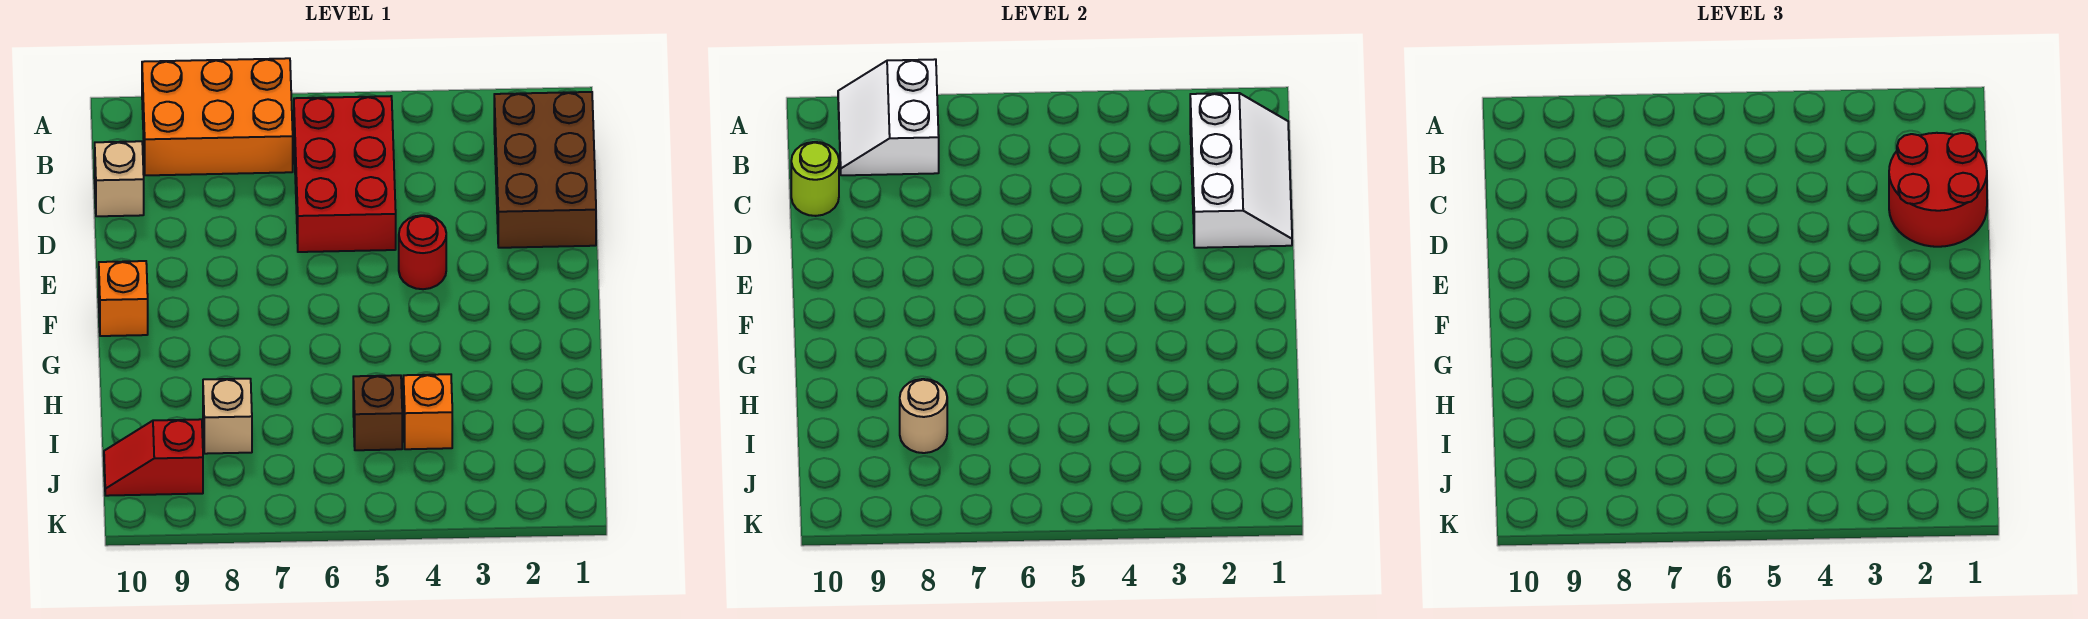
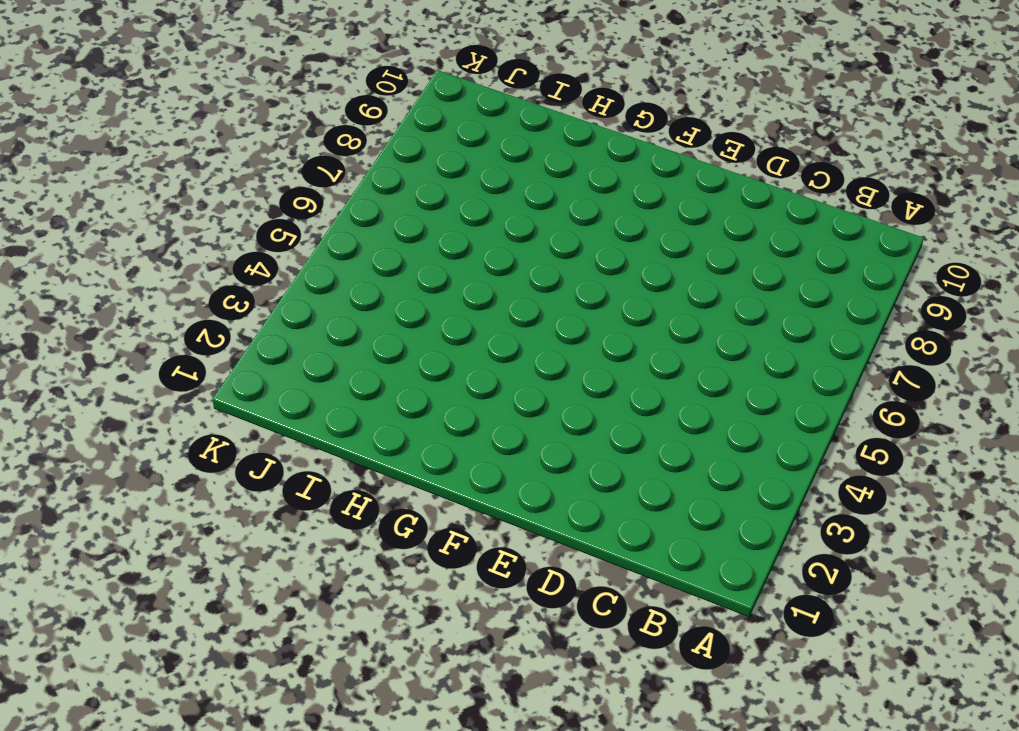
none -> orange 2x3 brick [142,58,293,175]
none -> brown 2x3 brick [494,92,596,248]
none -> red 2x3 brick [294,96,396,252]

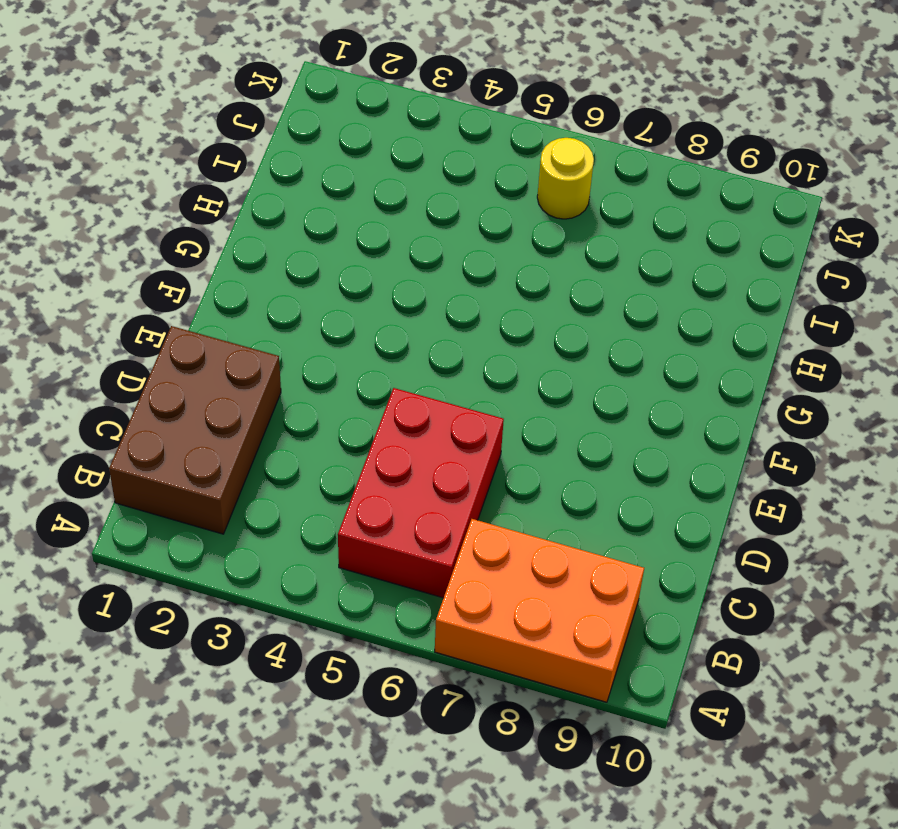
yellow 1x1 round brick [537,138,594,219] -> none
none -> tan 1x1 brick [95,141,144,216]
none -> red 1x1 round brick [399,215,446,289]
none -> orange 1x1 brick [99,261,148,336]

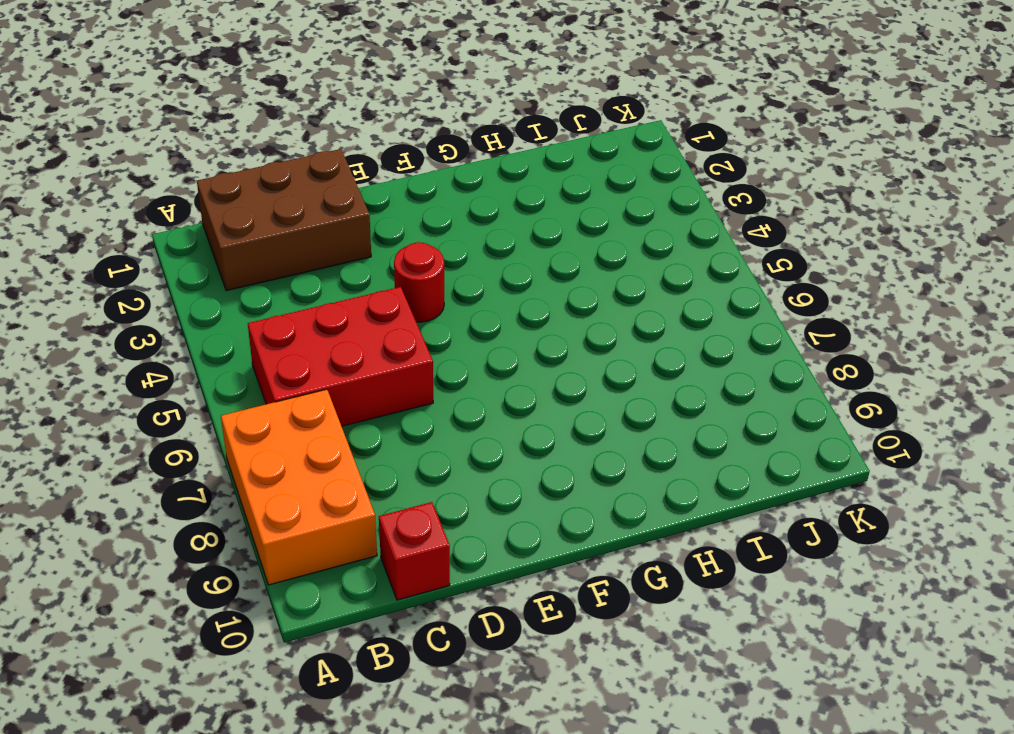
red 1x1 brick [379,502,450,600] -> tan 1x1 brick [95,141,144,216]
none -> orange 1x1 brick [99,261,148,336]
none -> orange 1x1 brick [403,374,452,449]
none -> brown 1x1 brick [353,375,402,450]

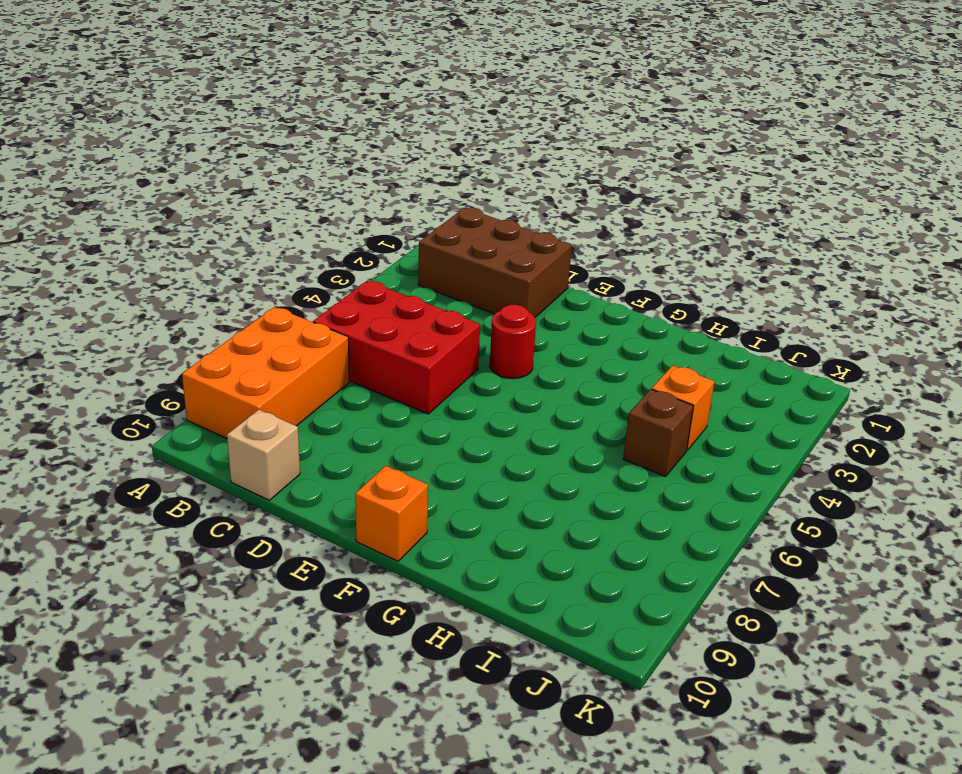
none -> tan 1x1 brick [203,379,252,454]
none -> red 1x2 slope [104,419,203,496]
none -> white 2x2 slope [838,59,939,175]

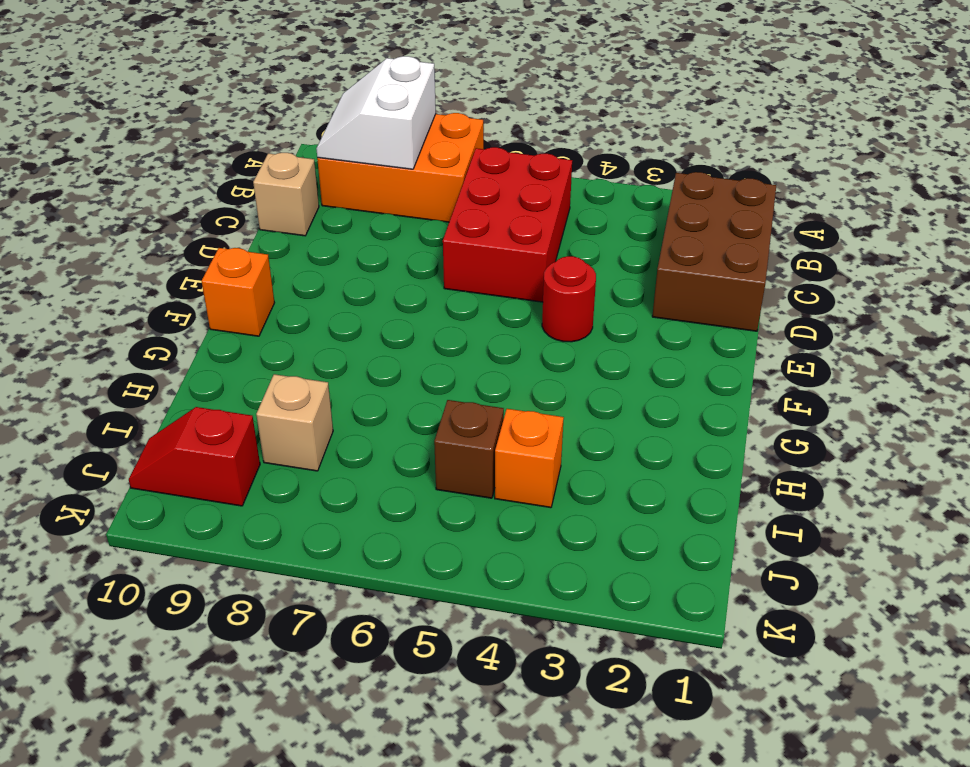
none -> white 2x3 slope [1190,93,1292,248]
none -> lime 1x1 round brick [791,142,839,216]
none -> tan 1x1 round brick [900,379,947,453]

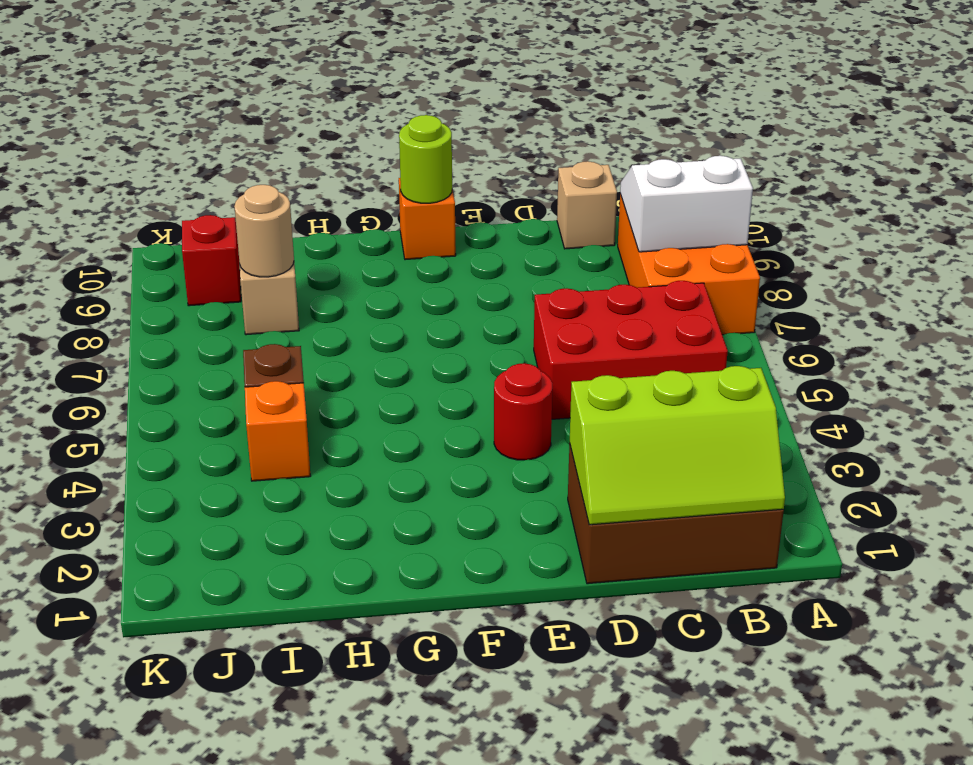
lime 2x3 slope [570,366,785,525] -> white 2x3 slope [1190,93,1292,248]
lime 1x1 round brick [399,115,452,203] -> lime 1x1 round brick moved to [791,142,839,216]
none -> red 2x2 round brick [1889,133,1987,247]

